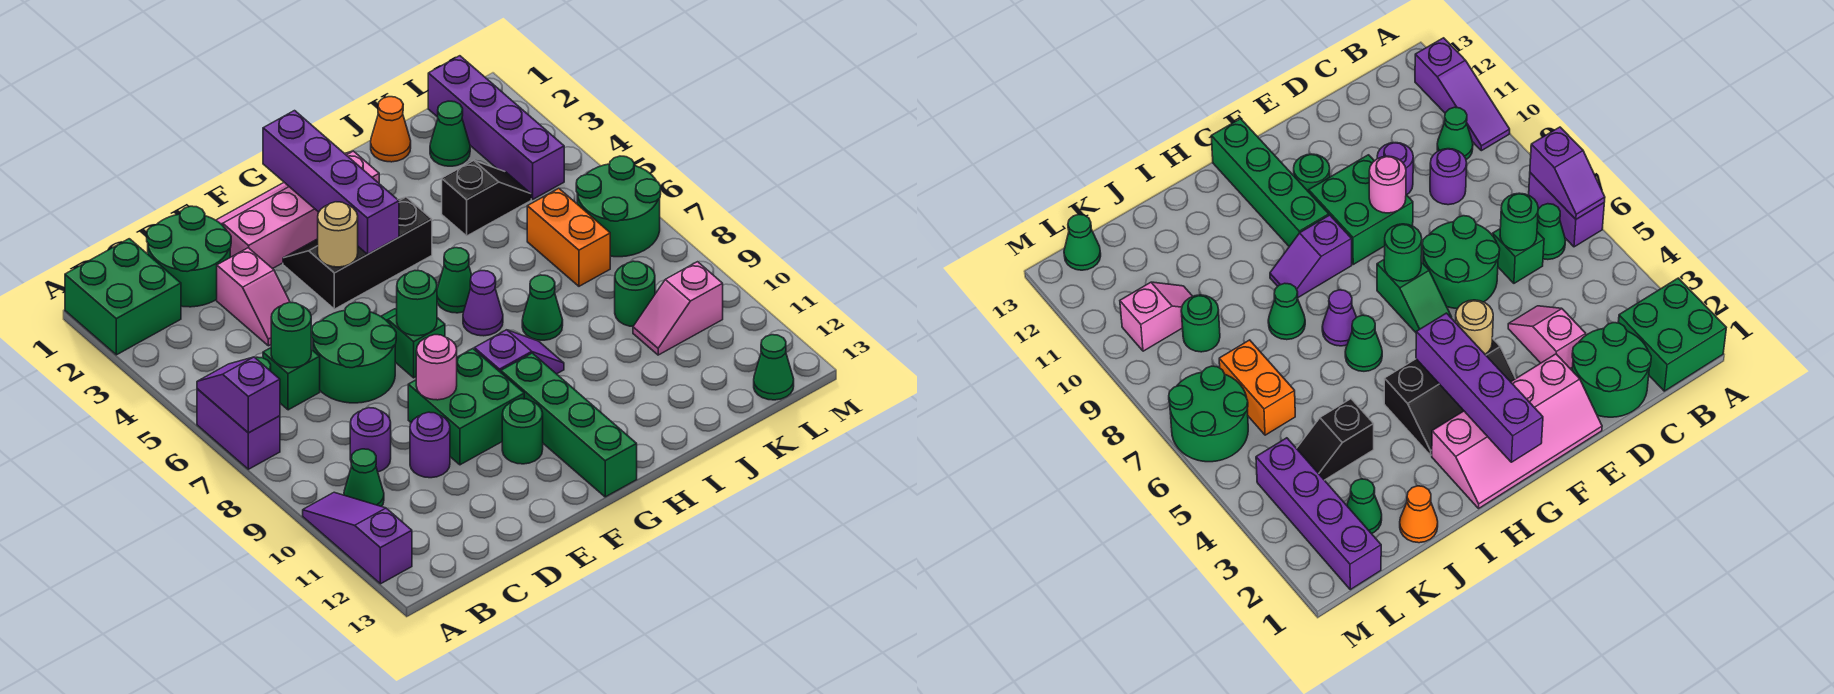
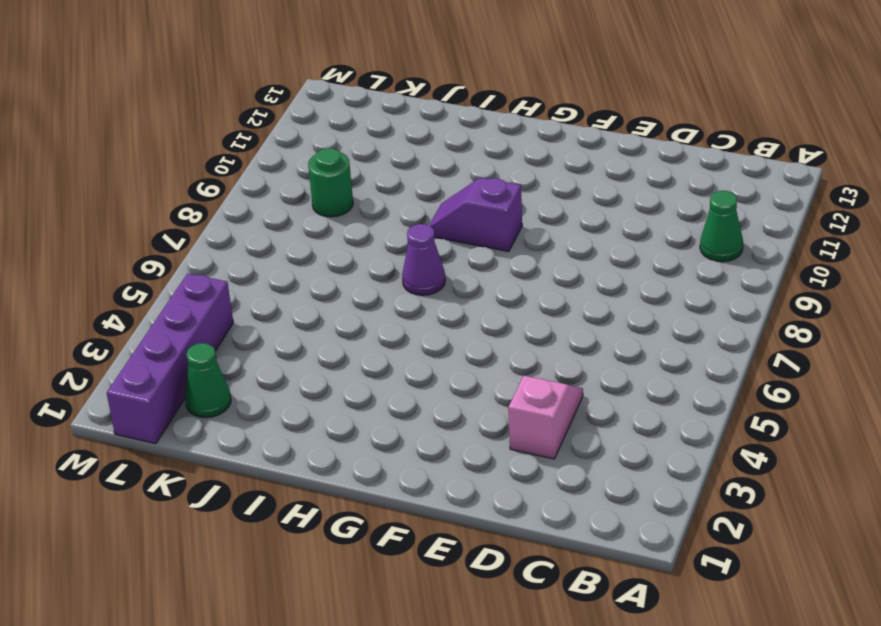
none -> green 2x2 brick [65,239,181,355]
none -> purple 1x2 brick [197,389,280,469]
none -> purple 1x3 slope [303,492,412,584]
none -> green 1x1 cone [1537,204,1566,260]

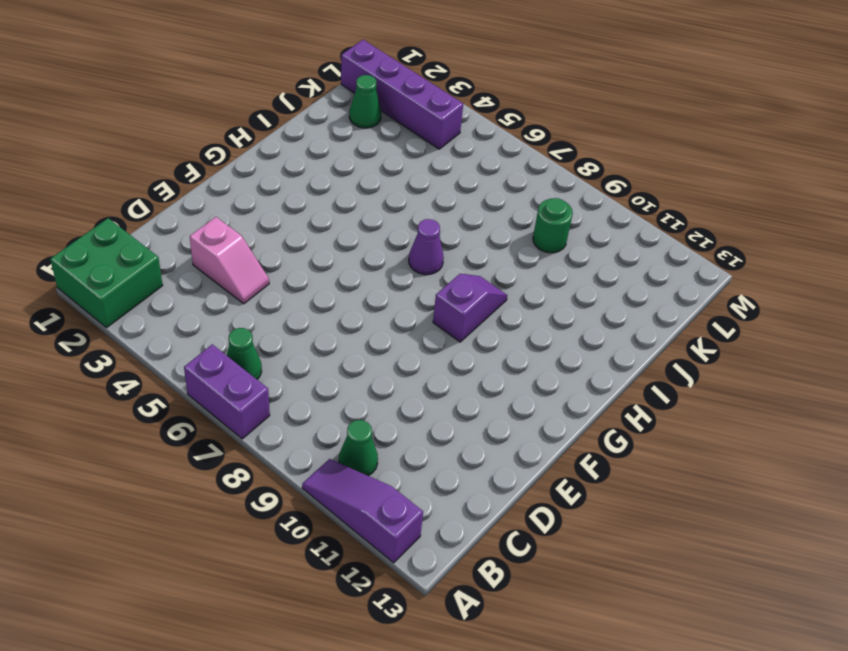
none -> green 2x2 round brick [147,206,231,307]
none -> green 1x1 brick [263,348,320,410]
none -> purple 1x1 round brick [350,408,391,472]
none -> green 2x2 round brick [312,302,396,403]

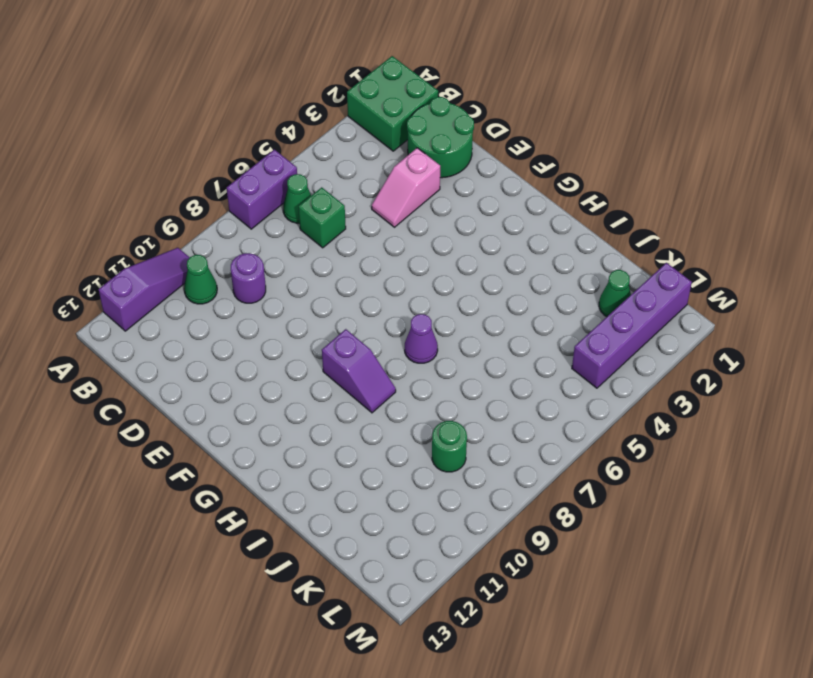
none -> green 2x2 round brick [312,302,396,403]
none -> purple 1x1 round brick [410,412,450,478]
none -> pink 2x4 slope [216,151,379,269]
none -> green 2x2 brick [408,349,524,465]

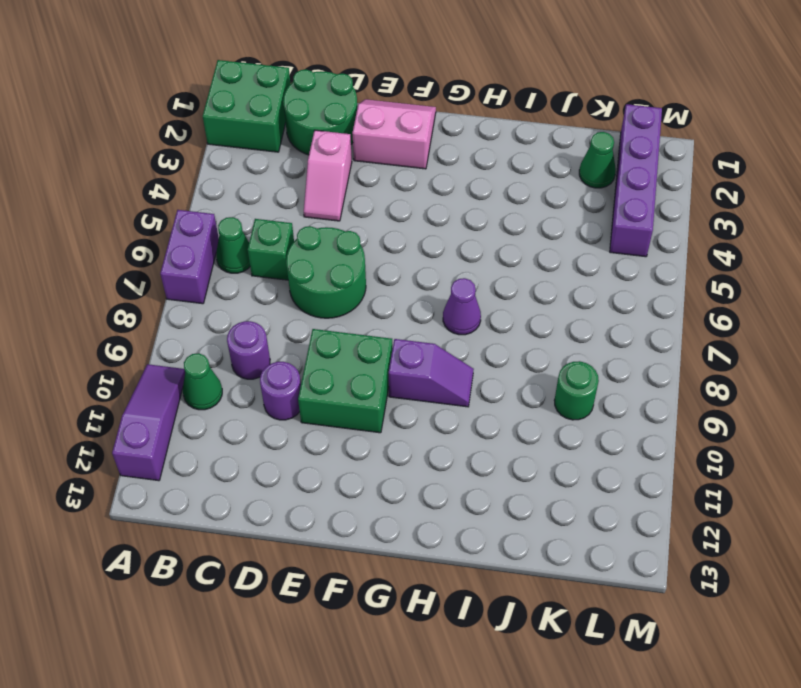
pink 2x2 slope [352,99,436,169] -> pink 2x4 slope [216,151,379,269]
none -> black 2x3 slope [283,197,432,309]
none -> green 1x2 slope [381,308,445,378]
none -> green 1x1 round brick [502,399,543,464]
none -> green 1x4 brick [501,353,637,497]

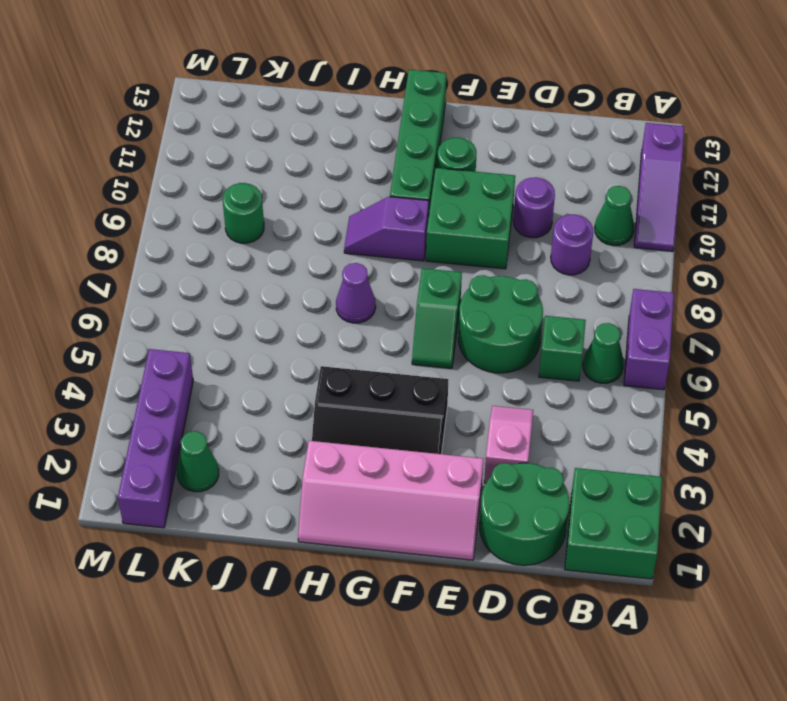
none -> green 1x1 cone [437,248,472,313]
none -> green 1x1 cone [522,275,563,340]
none -> orange 1x1 cone [371,97,411,162]
none -> black 1x2 slope [442,161,531,236]

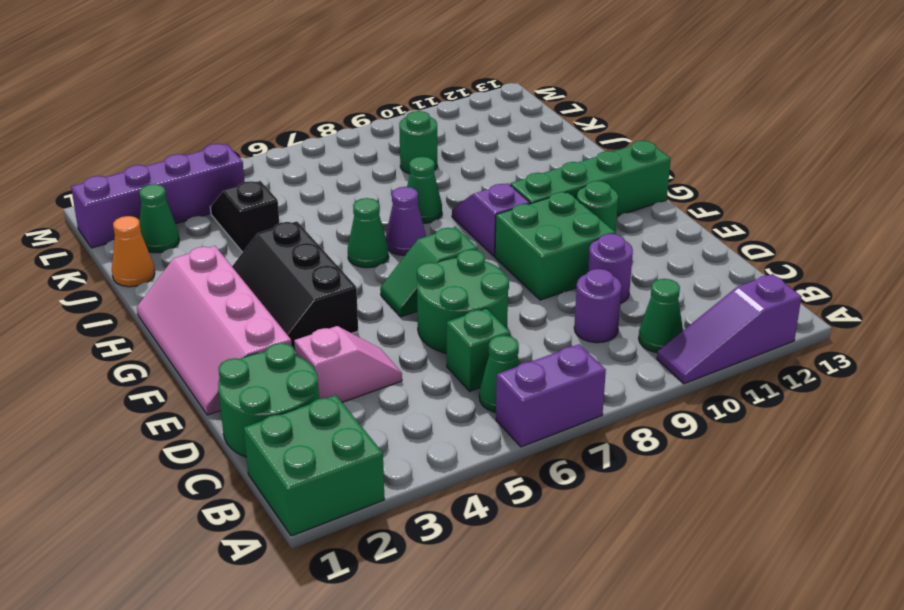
none -> orange 1x2 brick [527,188,610,286]
none -> pink 1x2 slope [633,262,723,355]
none -> green 2x2 round brick [576,156,661,257]
none -> green 1x1 cone [754,335,794,400]

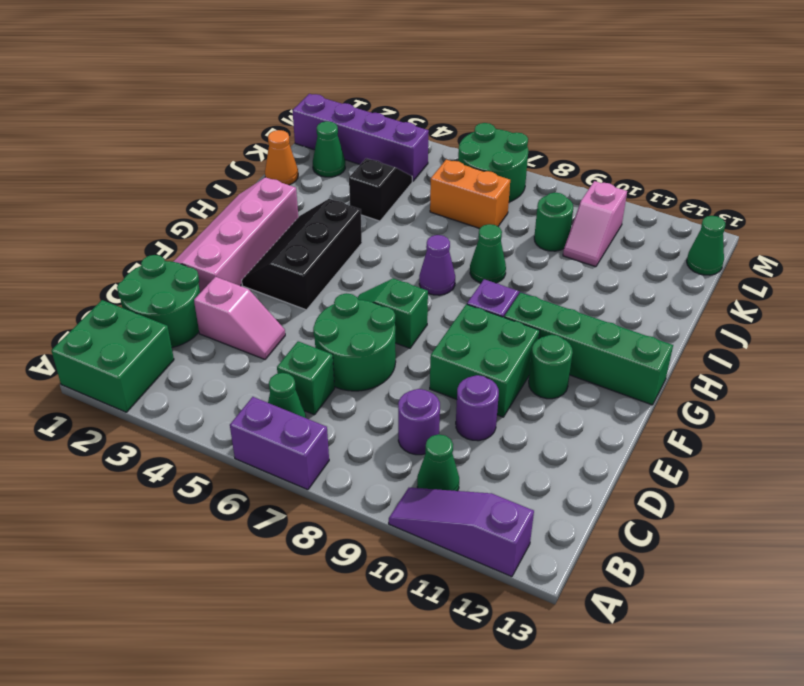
none -> green 1x1 cone [437,248,472,313]
none -> purple 1x2 slope [197,357,280,433]
none -> green 1x1 round brick [271,302,311,368]
none -> pink 1x1 round brick [416,335,457,400]

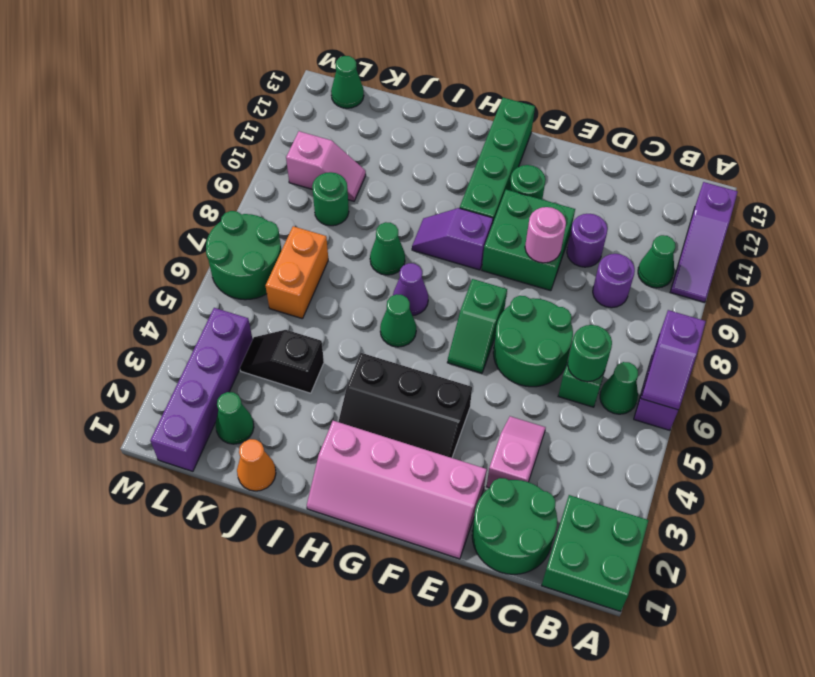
none -> tan 1x1 round brick [318,202,358,267]
none -> green 1x1 round brick [397,271,437,336]
none -> purple 1x4 brick [263,111,399,254]

